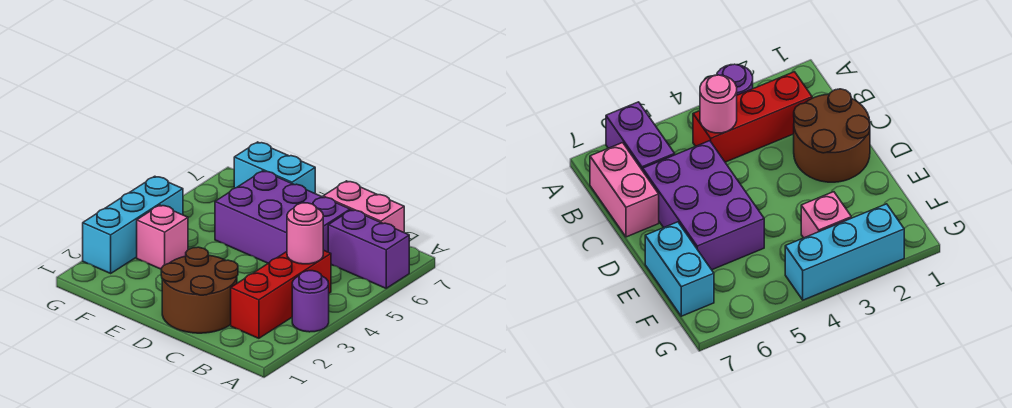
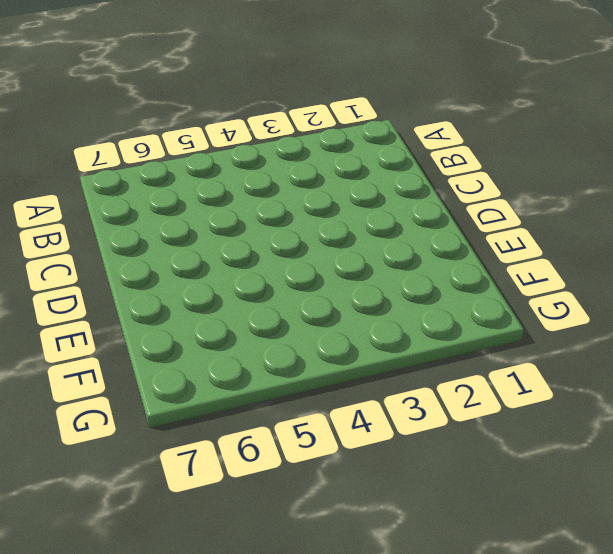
none -> purple 1x1 round brick [292,271,329,332]
none -> purple 1x2 brick [328,210,409,288]

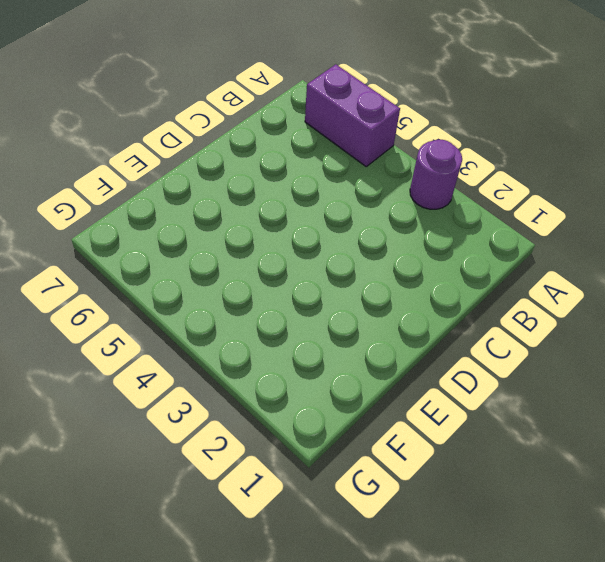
purple 1x2 brick [305,64,400,166] -> purple 1x2 brick turned to [328,210,409,288]
none -> red 1x3 brick [231,250,331,338]
none -> pink 1x2 brick [323,181,404,232]

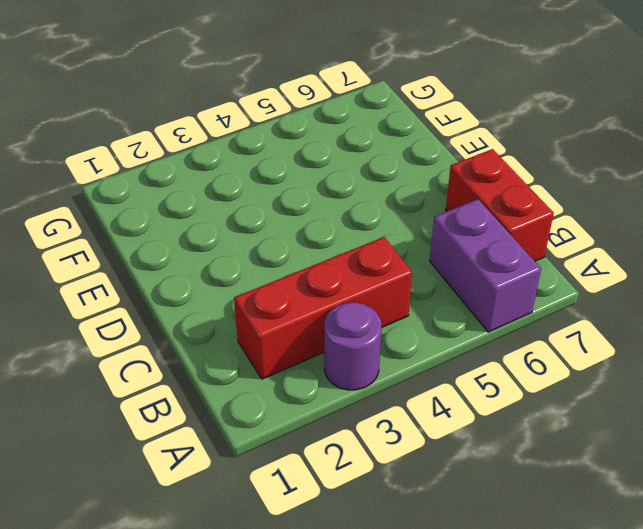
red 1x2 brick [446,149,554,261] -> pink 1x2 brick [323,181,404,232]
none -> brown 2x2 round brick [161,247,238,333]
none -> purple 2x3 brick [215,171,350,263]

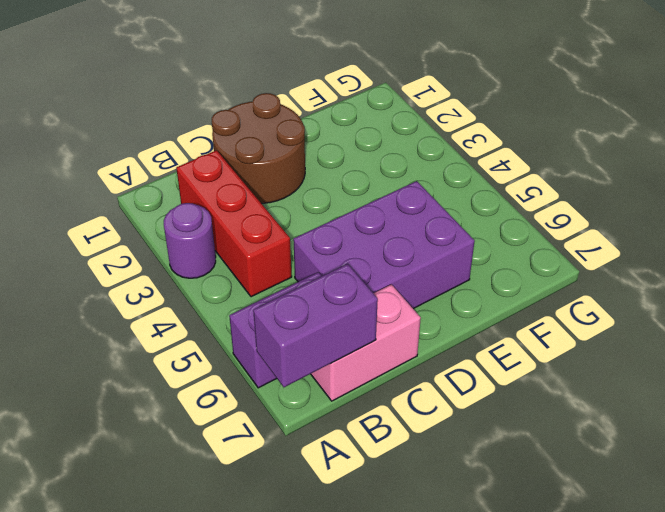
purple 1x2 brick [253,264,378,387] -> none
none -> cyan 1x2 brick [234,142,315,193]
none -> pink 1x1 brick [137,205,188,269]

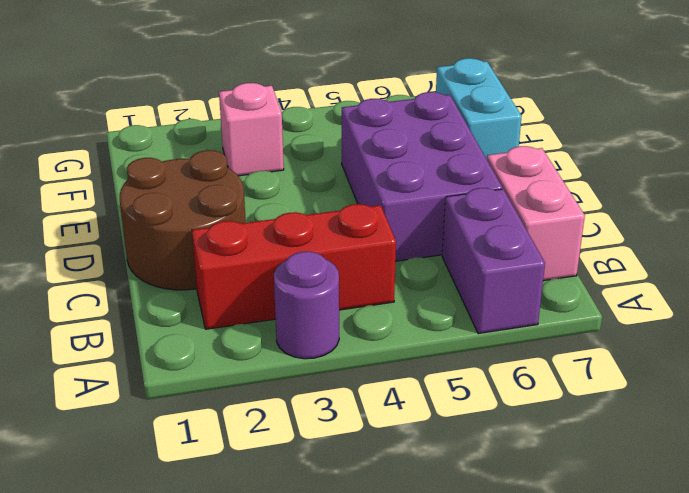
none -> cyan 1x3 brick [83,176,183,273]
none -> pink 1x1 round brick [287,203,323,264]

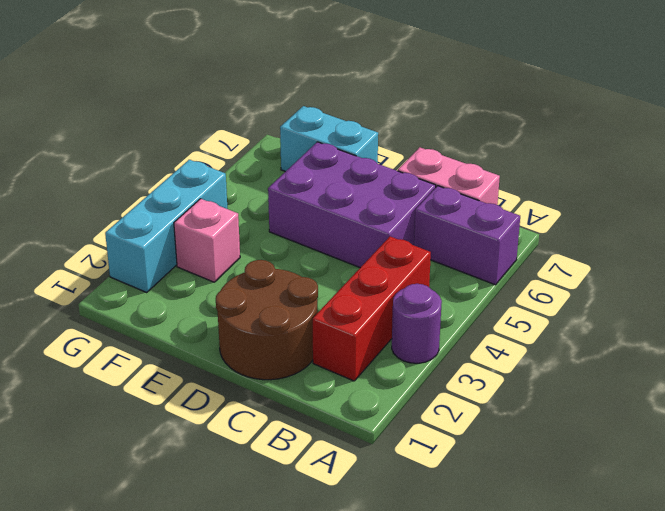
none -> pink 1x1 round brick [287,203,323,264]

